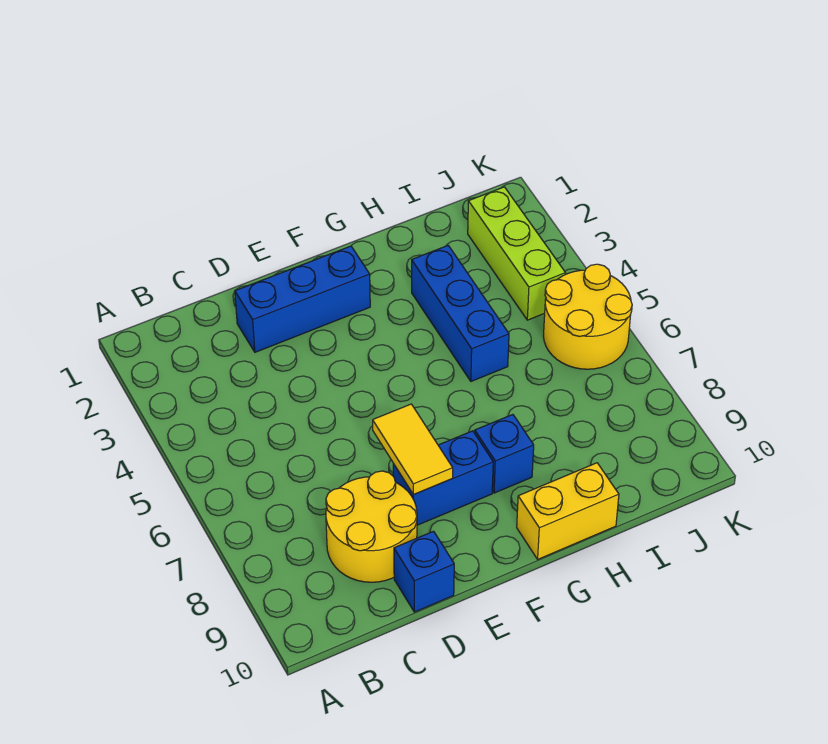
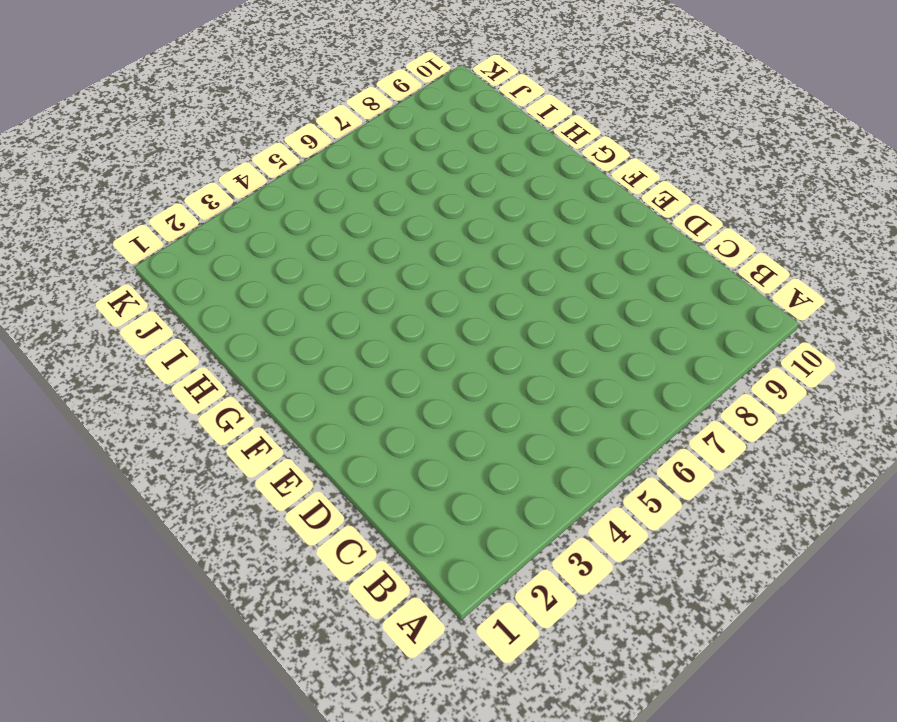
none -> yellow 2x2 round brick [326,471,417,582]
none -> blue 1x3 brick [235,246,370,352]

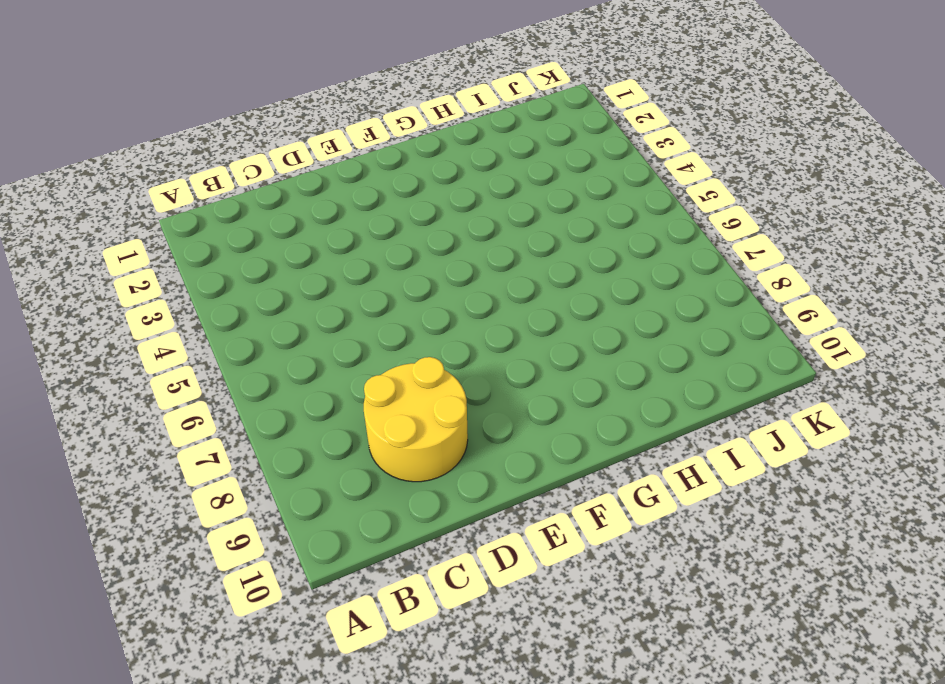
none -> blue 1x3 brick [235,246,370,352]
none -> blue 1x1 brick [394,531,454,612]

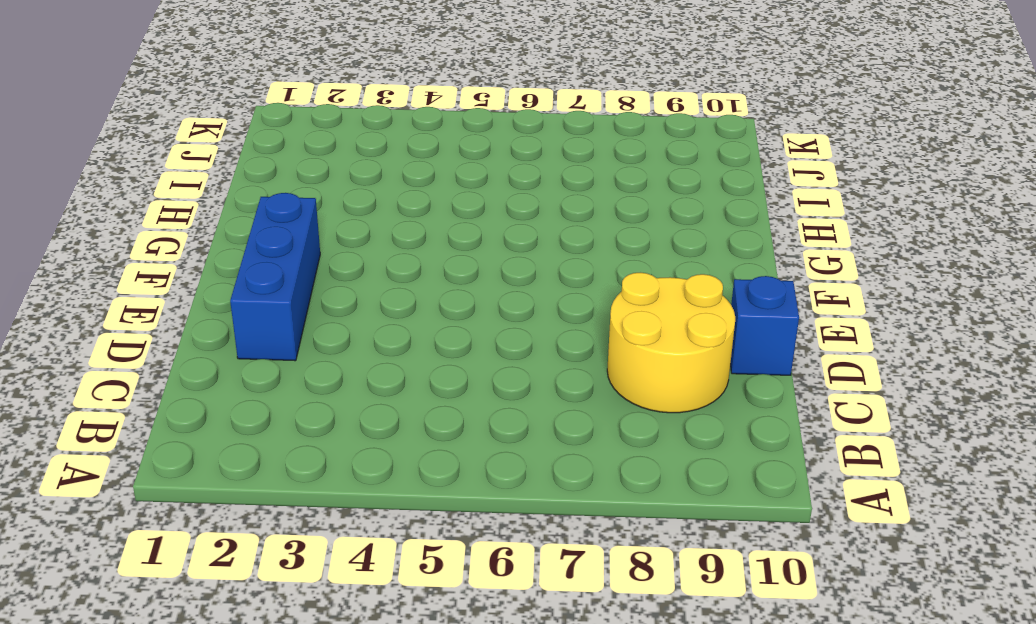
none -> blue 1x2 brick [393,431,493,525]
none -> blue 1x1 brick [475,415,534,493]

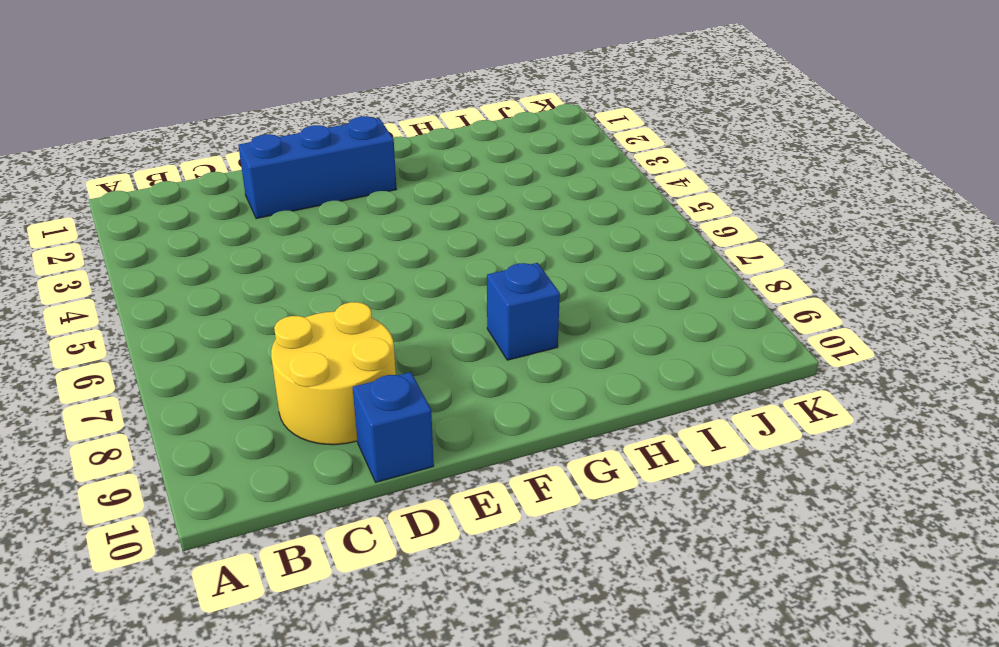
none -> blue 1x2 brick [393,431,493,525]
none -> yellow 1x2 brick [517,463,619,559]

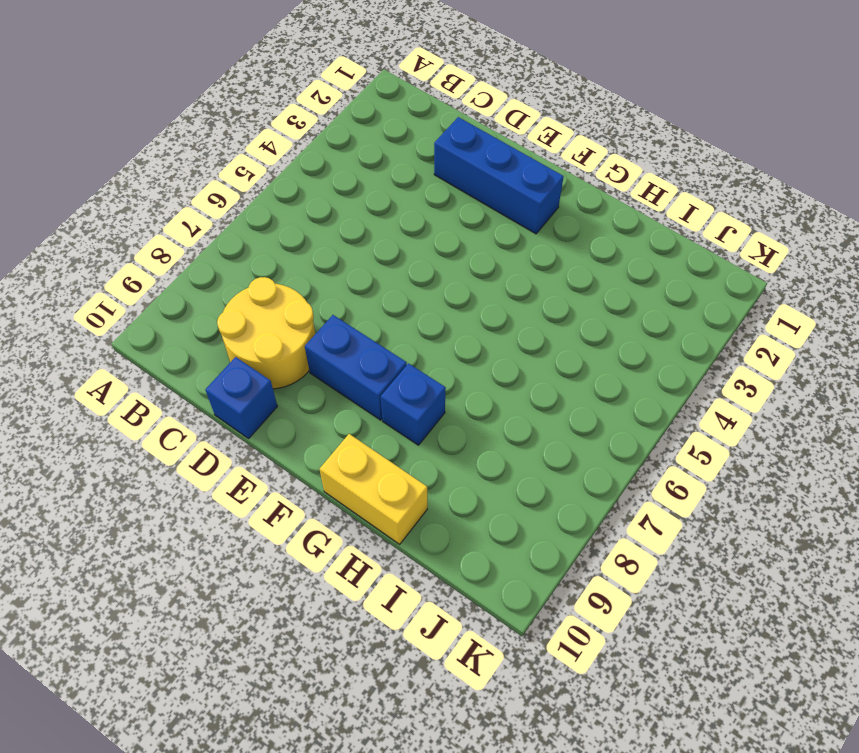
none -> blue 1x3 brick [412,246,509,381]
none -> lime 1x3 brick [468,187,565,320]

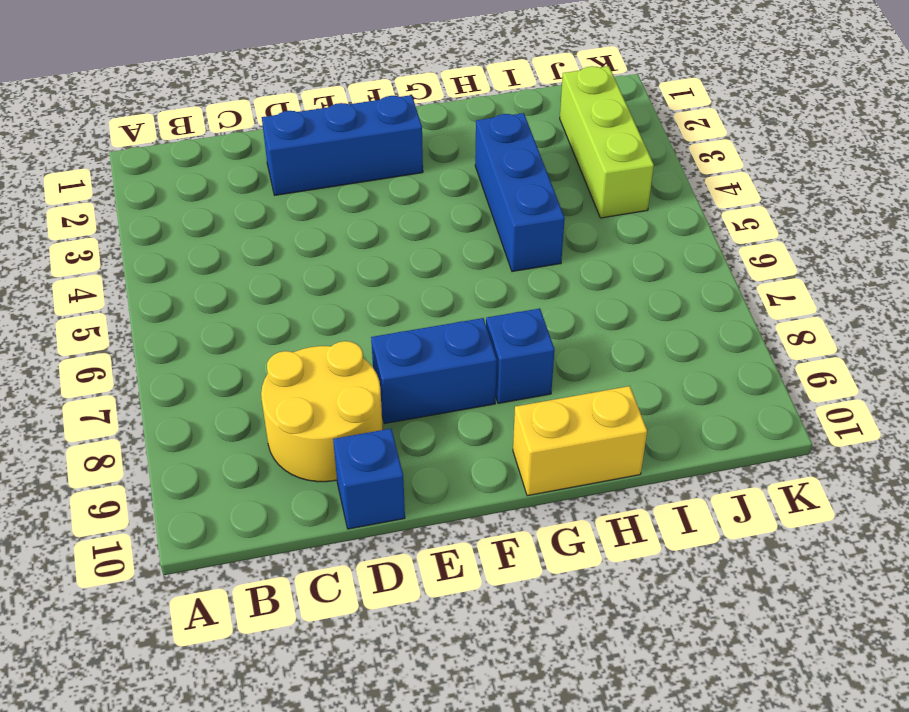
none -> yellow 2x2 round brick [544,264,632,369]
none -> yellow 1x2 tile [373,404,453,495]

